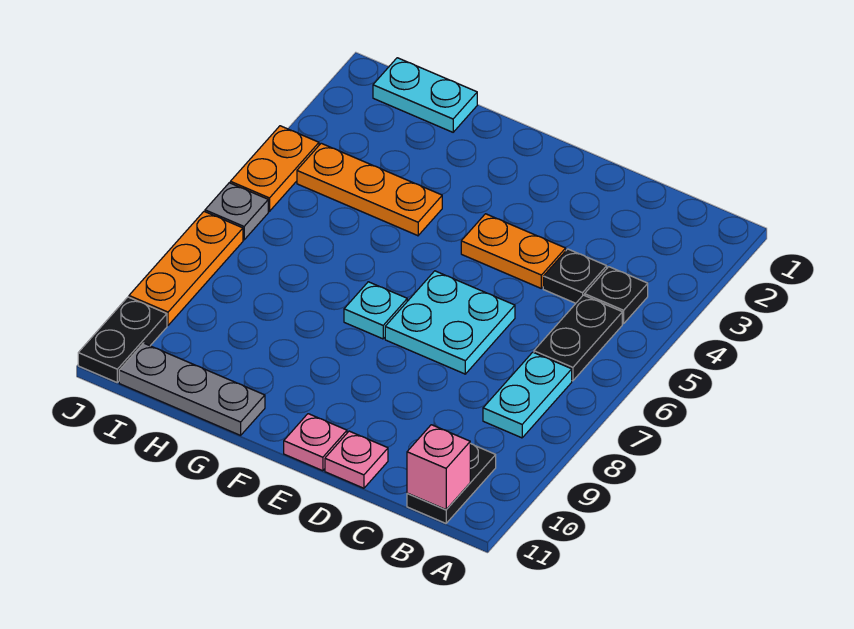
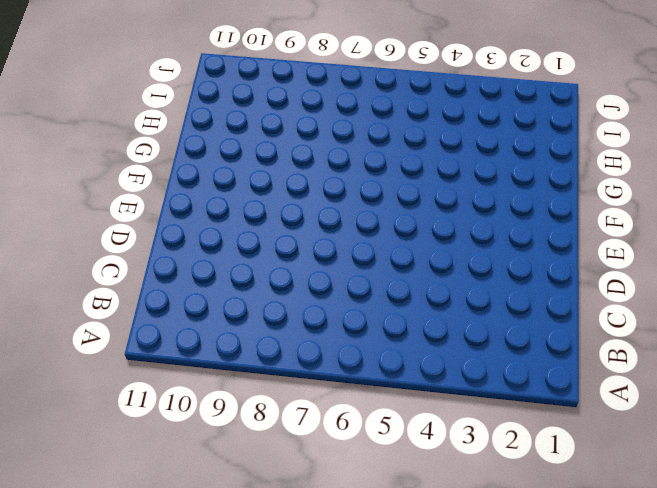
none -> black 1x1 plate [585,267,648,324]
none -> black 1x2 plate [534,295,622,381]
none -> cyan 1x2 plate [483,352,572,438]

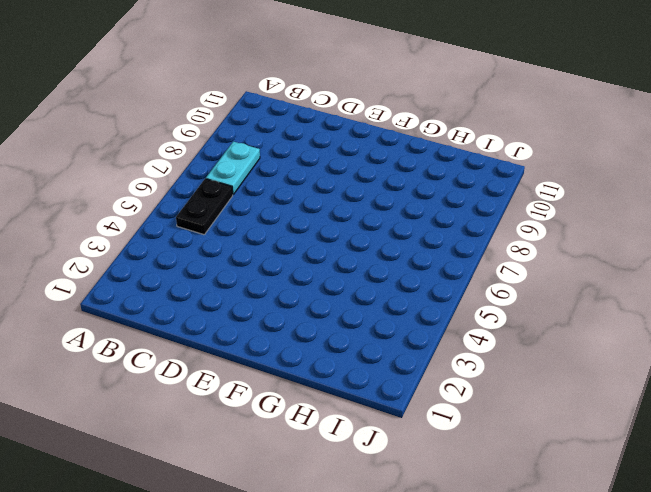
none -> black 1x1 plate [585,267,648,324]
none -> black 1x2 plate [407,443,496,523]
none -> black 1x1 plate [543,249,607,303]

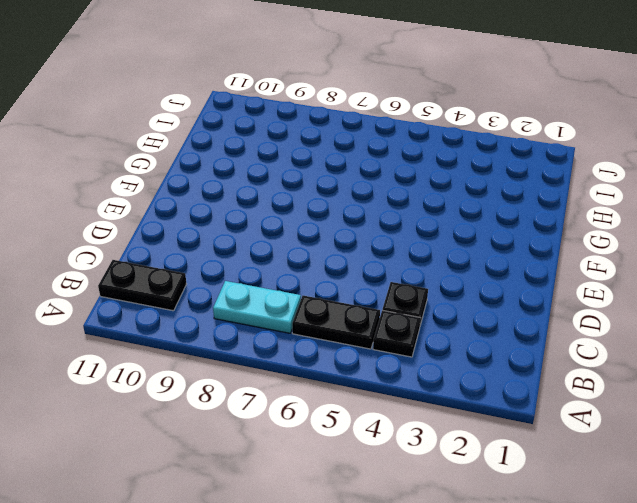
none -> orange 1x2 plate [461,214,566,288]
none -> cyan 2x2 plate [385,271,515,374]
none -> pink 1x1 plate [325,431,388,488]

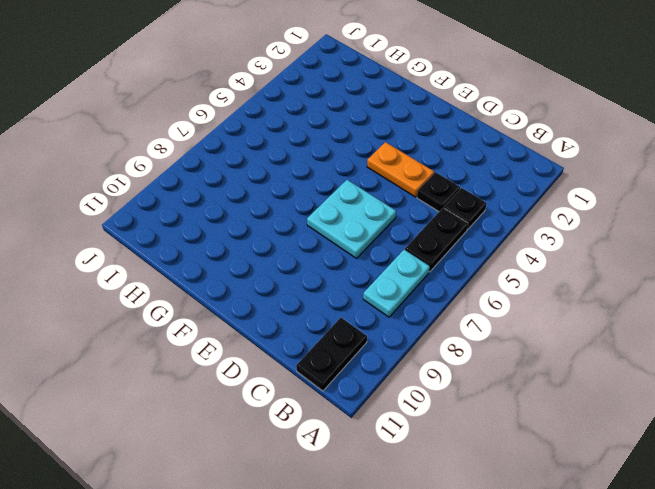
none -> pink 1x1 plate [325,431,388,488]
none -> pink 1x1 plate [284,414,347,471]
none -> cyan 1x1 plate [344,282,407,339]

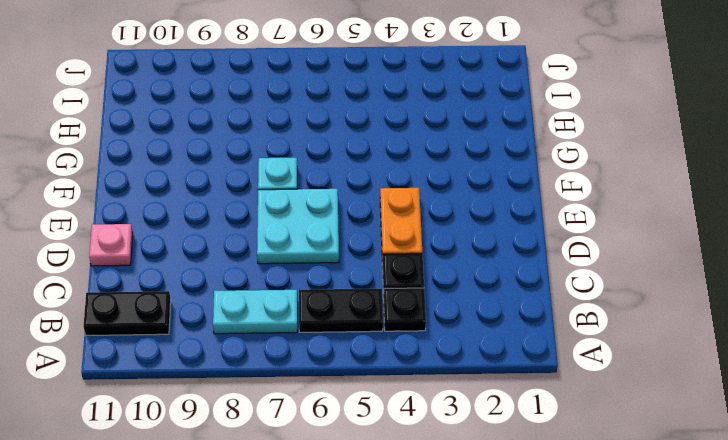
none -> pink 1x1 plate [284,414,347,471]
none -> orange 1x3 plate [297,143,442,236]
none -> grey 1x3 plate [119,343,265,435]

